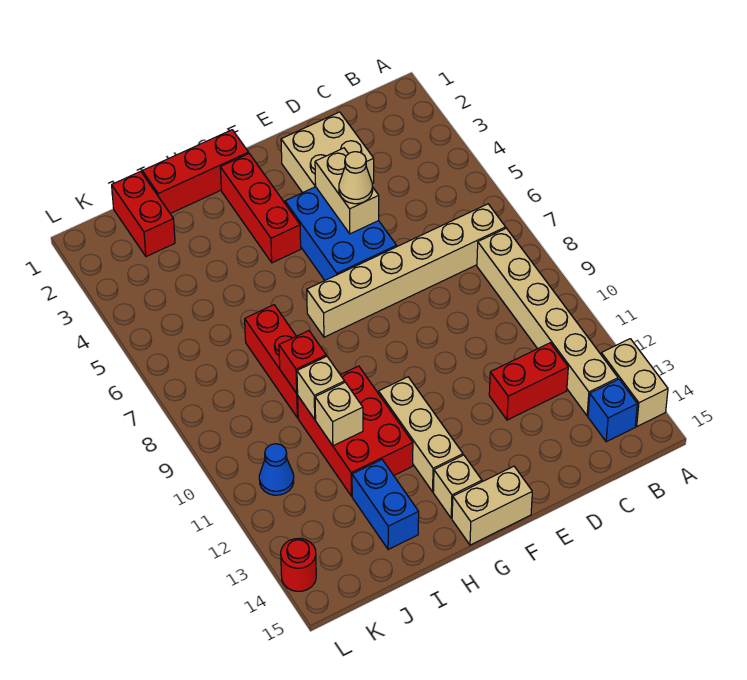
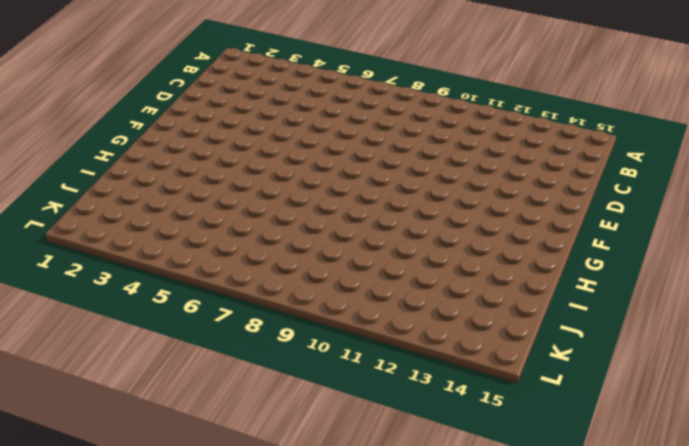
none -> tan 1x2 brick [601,339,668,426]
none -> tan 1x6 brick [307,204,506,337]
none -> tan 1x6 brick [477,228,618,416]

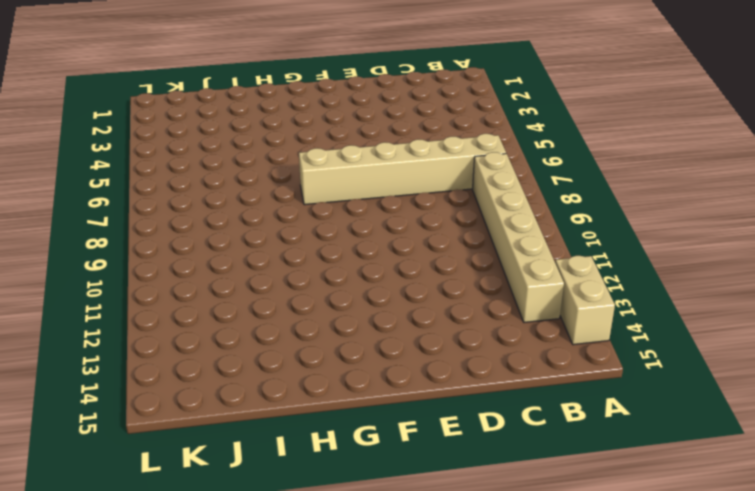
none -> blue 1x1 brick [588,379,637,442]
none -> red 1x2 brick [489,343,568,420]
none -> tan 2x2 brick [281,112,374,193]

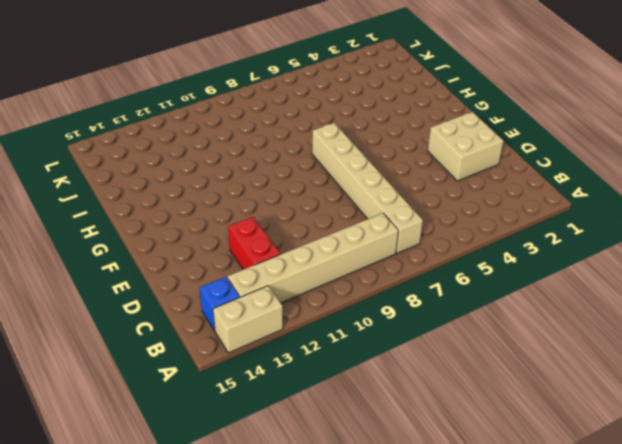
none -> blue 2x3 brick [285,187,397,280]
none -> tan 1x2 brick [452,466,532,545]
none -> red 1x3 brick [142,130,249,214]

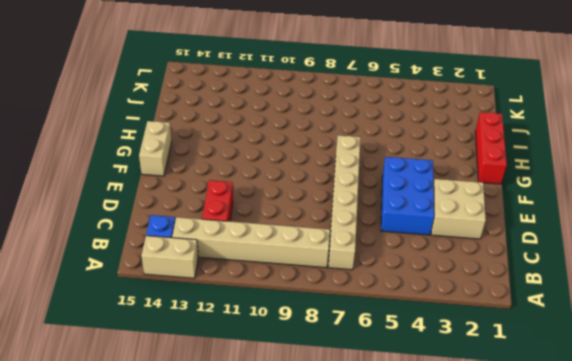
blue 2x3 brick [381,157,434,235] -> blue 2x3 brick turned to [285,187,397,280]
none -> red 1x3 brick [220,154,301,263]
none -> tan 1x3 brick [379,377,463,492]
none -> tan 1x1 brick [433,455,482,518]

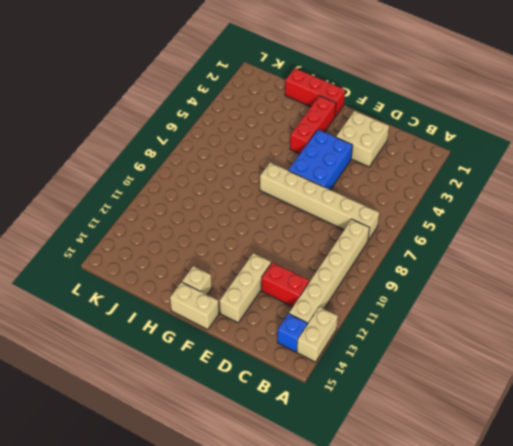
tan 1x3 brick [220,253,271,323] -> tan 1x3 brick moved to [379,377,463,492]
none -> red 2x3 brick [298,366,413,496]
none -> red 1x3 brick [245,305,298,418]
none -> blue 1x2 brick [352,460,419,550]

